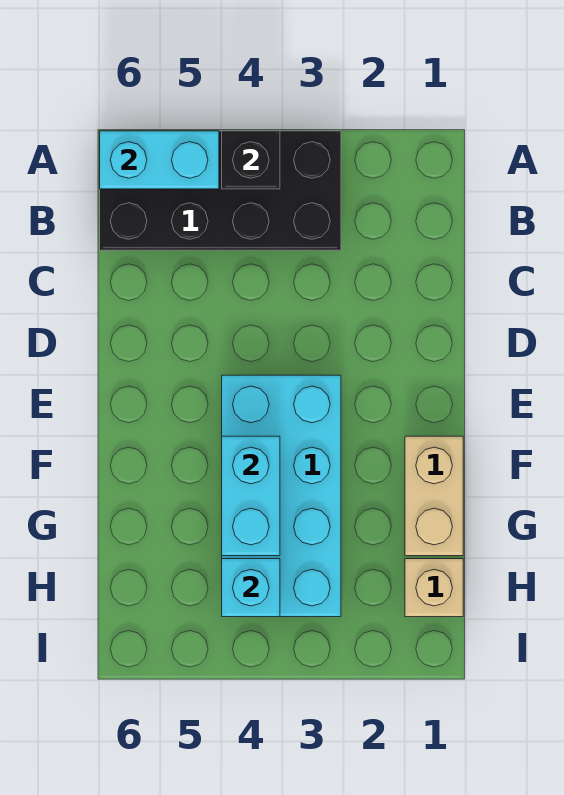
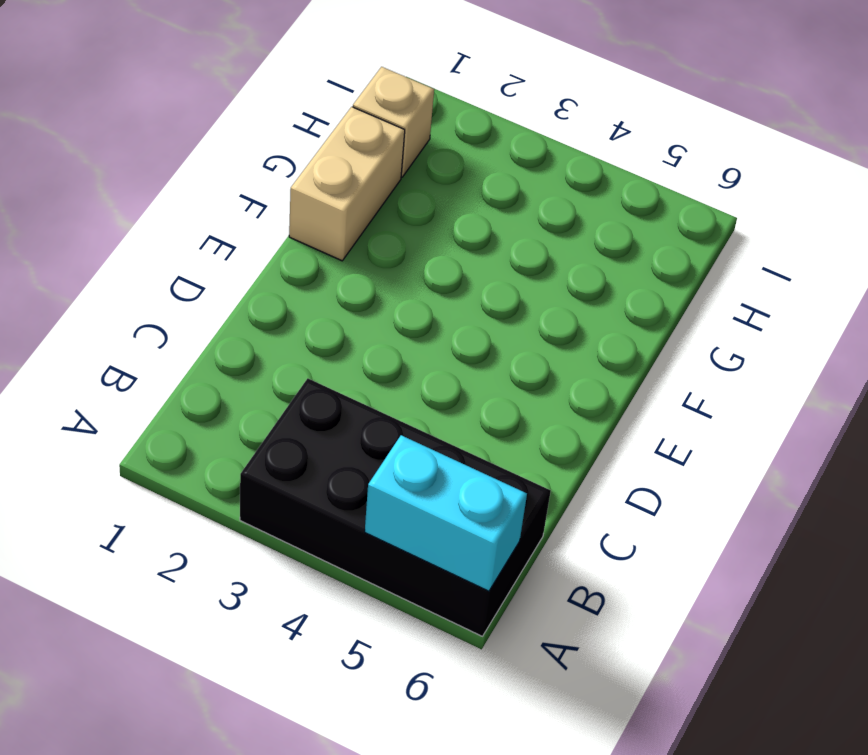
none -> cyan 2x4 brick [222,375,341,617]
none -> black 1x1 brick [222,131,280,189]

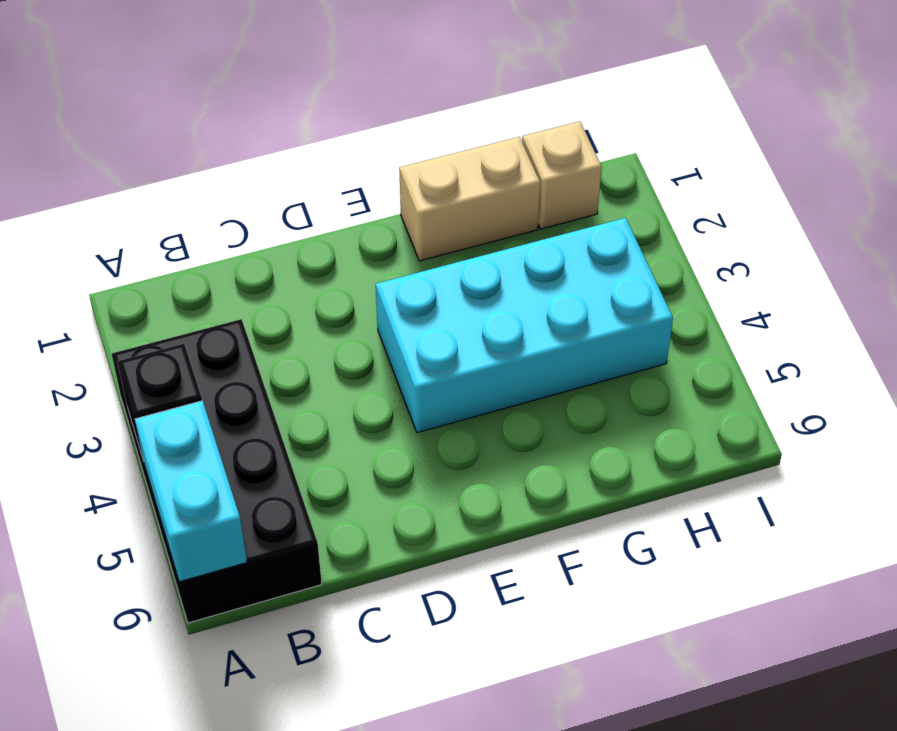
none -> cyan 1x2 brick [222,436,280,556]
none -> cyan 1x1 brick [222,559,280,617]

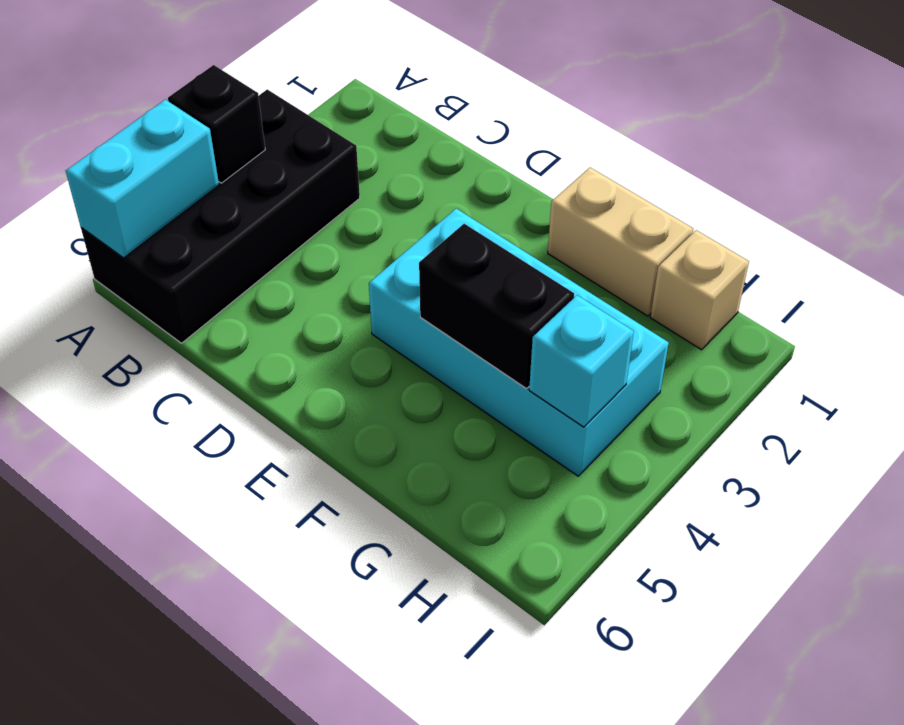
black 1x2 brick [419,224,574,389] -> cyan 1x2 brick [222,436,280,556]

